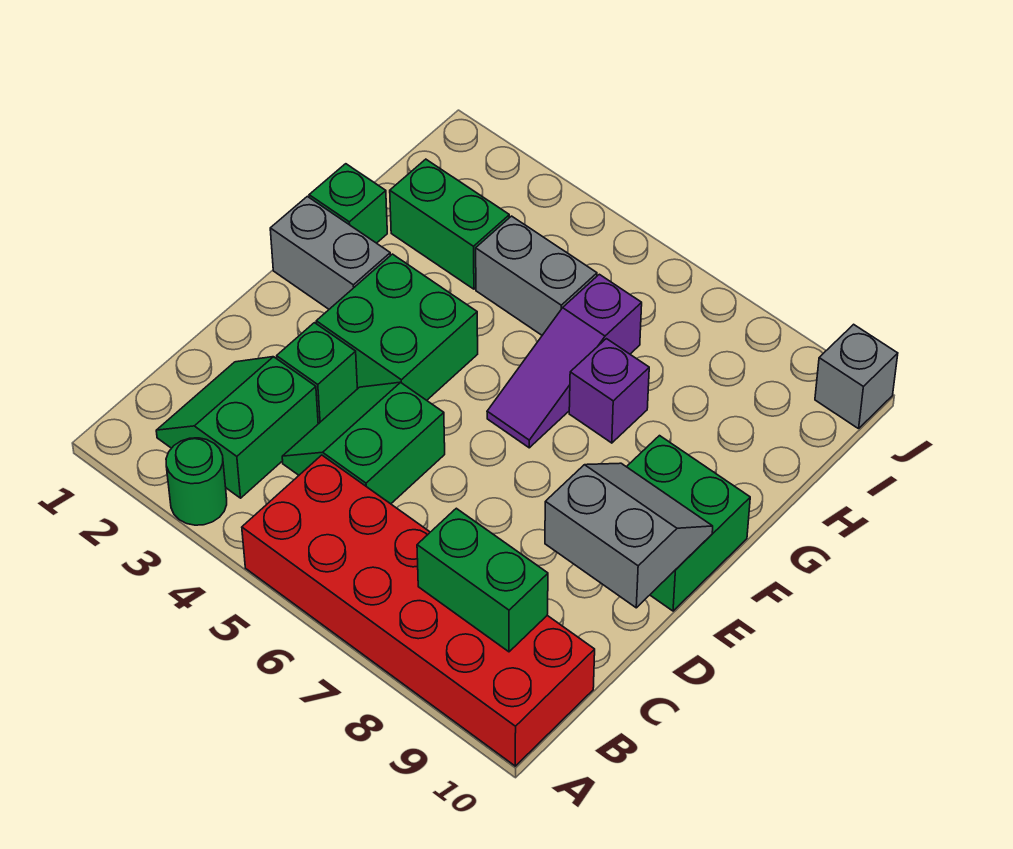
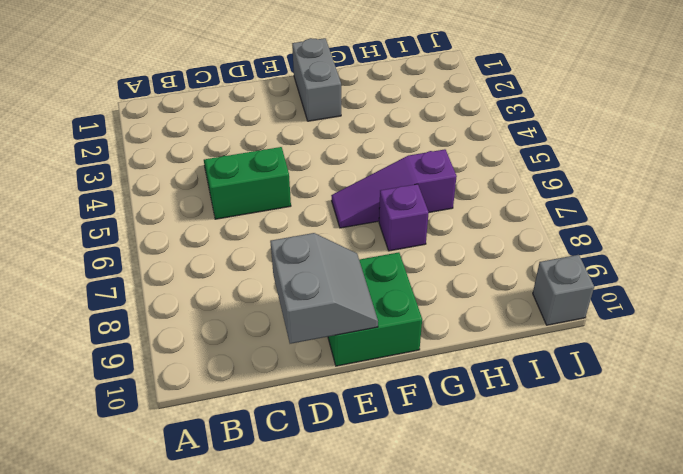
none -> green 1x1 round brick [166,438,227,525]
none -> red 2x6 brick [242,455,595,766]
none -> green 2x2 slope [156,357,318,498]

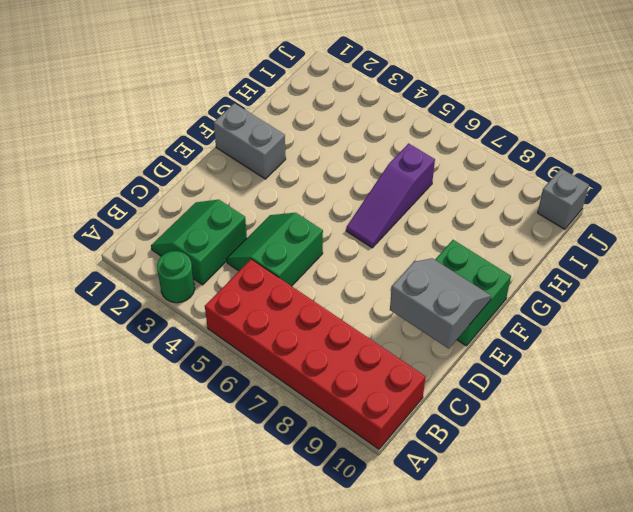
none -> green 1x1 brick [277,323,357,424]
none -> green 2x2 brick [316,254,478,400]
none -> green 1x1 brick [309,164,387,243]

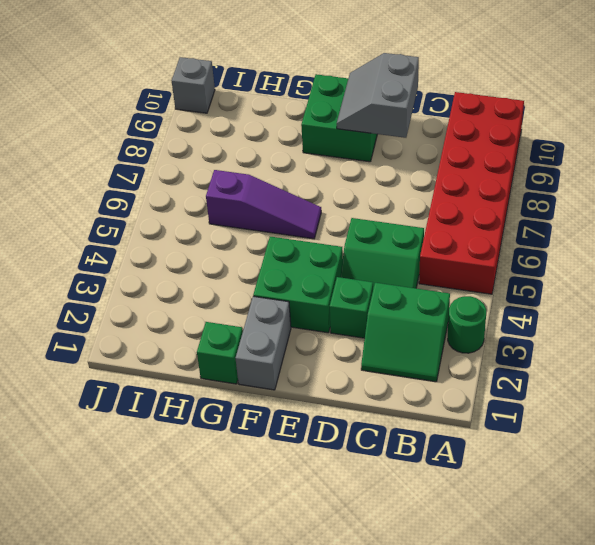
none -> purple 1x1 brick [569,339,649,443]
none -> green 1x2 brick [390,159,509,289]
none -> grey 1x2 brick [476,216,597,335]

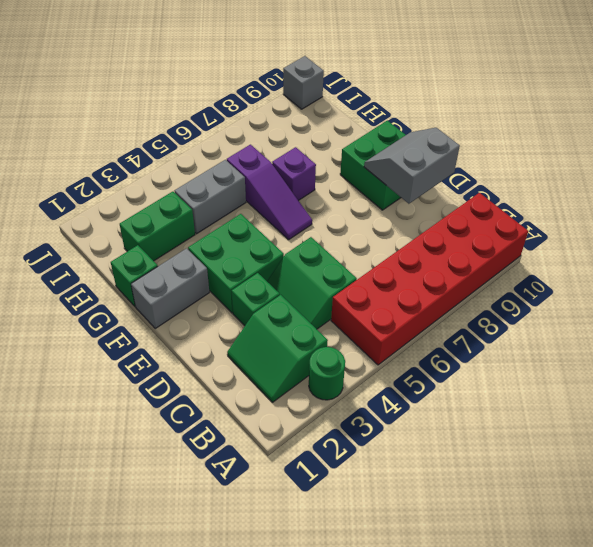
none -> green 1x2 brick [417,508,548,652]

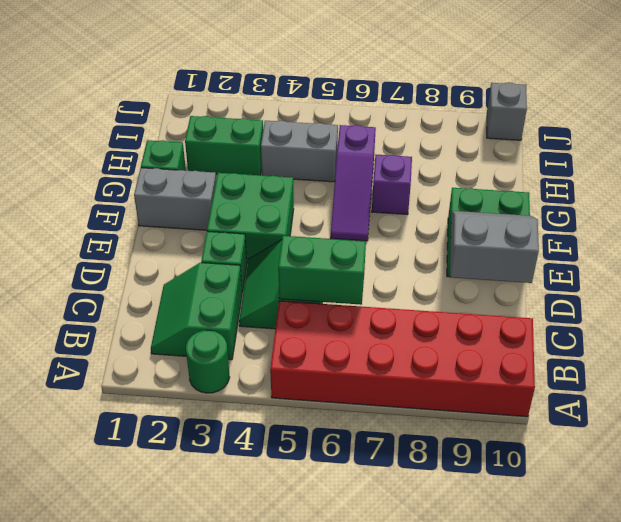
green 1x2 brick [278,236,366,305] -> green 1x2 brick moved to [417,508,548,652]

